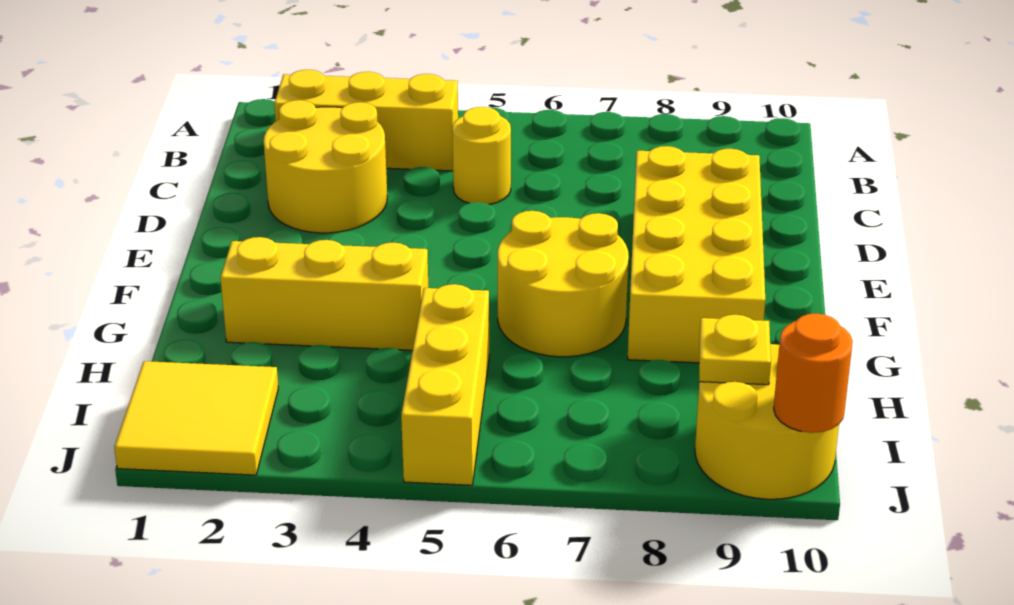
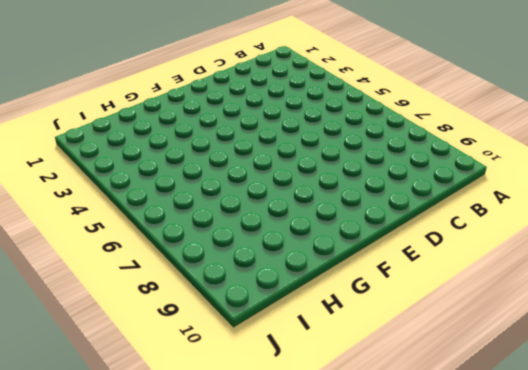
none -> yellow 1x3 brick [274,70,458,171]
none -> yellow 2x2 round brick [263,100,387,233]

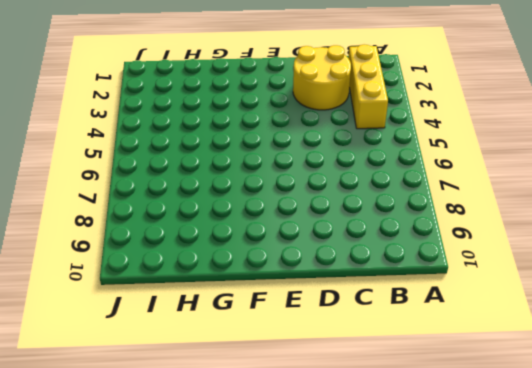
none -> yellow 1x1 round brick [452,107,511,204]
none -> yellow 2x4 brick [628,146,765,363]

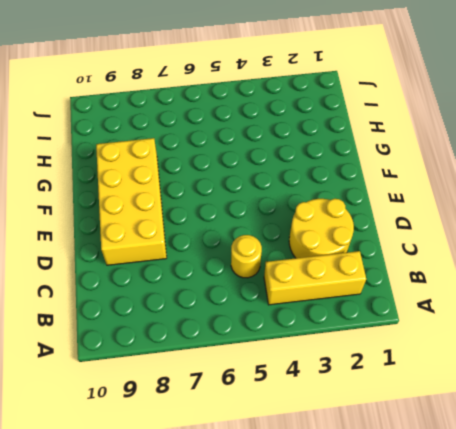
none -> yellow 2x2 round brick [498,211,629,357]
none -> yellow 1x3 brick [220,237,428,350]

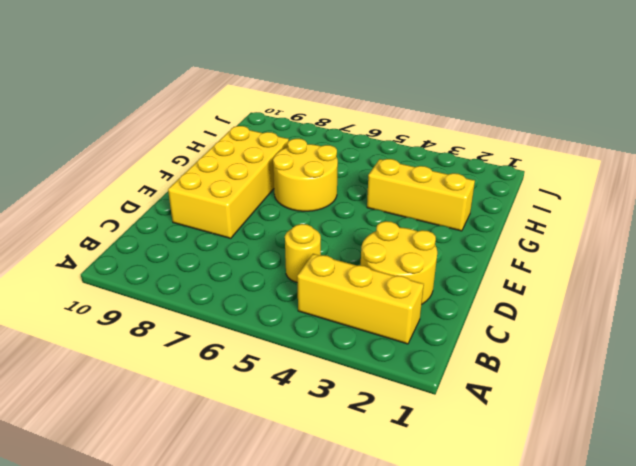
none -> yellow 1x3 brick [401,284,489,485]
none -> yellow 2x2 tile [114,361,278,475]

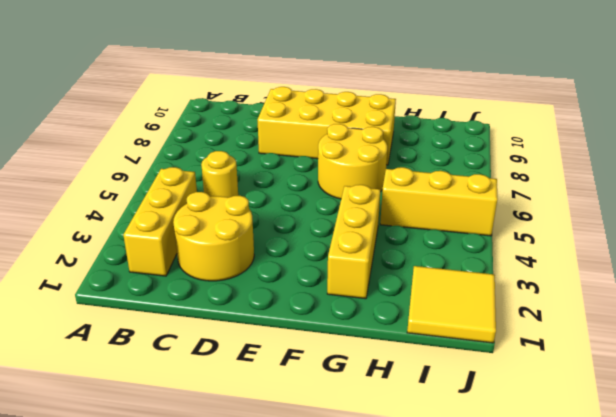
none -> yellow 2x2 round brick [695,344,839,499]
none -> yellow 1x1 plate [699,315,771,385]

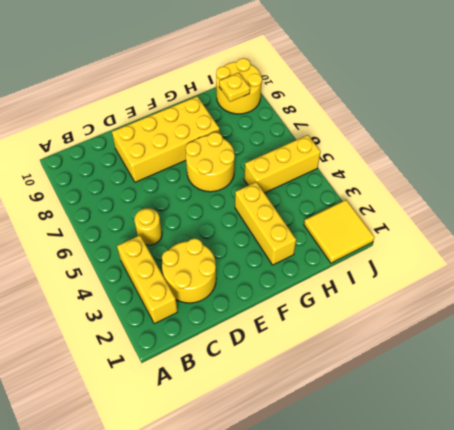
none -> orange 1x1 round brick [774,313,853,433]

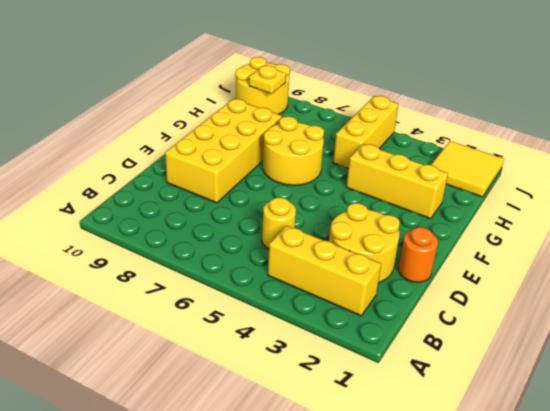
orange 1x1 round brick [398,227,438,282] -> orange 1x1 round brick moved to [774,313,853,433]

